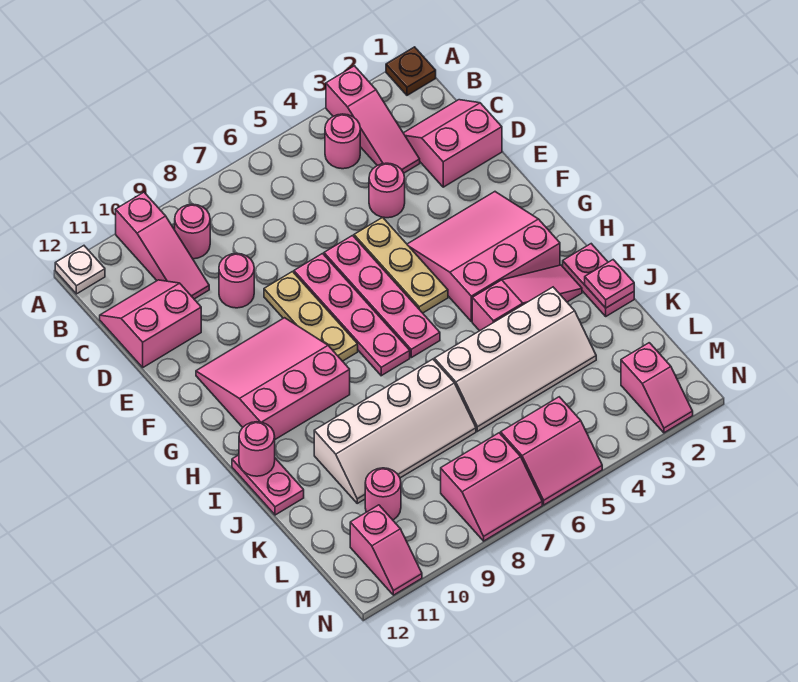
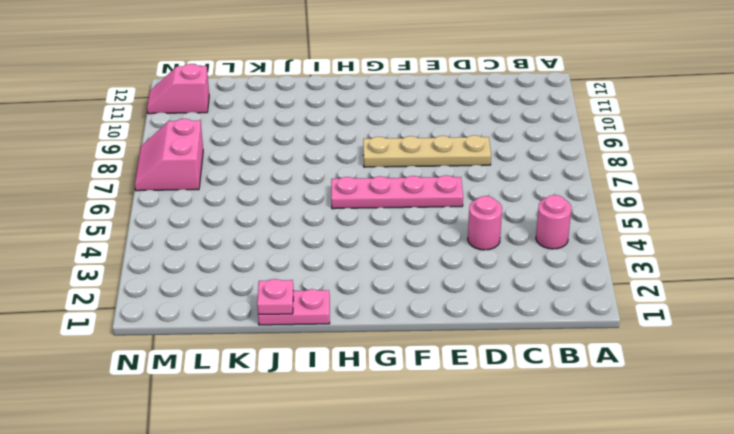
tan 1x4 plate [363,135,491,167] -> tan 1x3 plate [264,272,358,361]
none -> brown 1x1 plate [386,47,436,95]
none -> pink 1x3 slope [326,66,420,173]
none -> pink 1x3 slope [116,192,209,299]

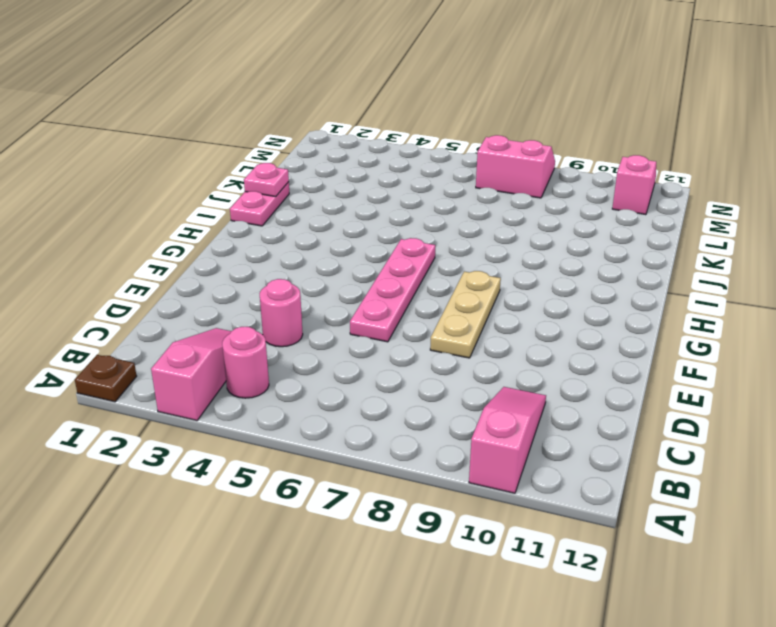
none -> white 1x1 plate [55,246,105,294]
none -> pink 1x1 round brick [175,204,210,259]
none -> pink 2x2 slope [404,100,502,187]

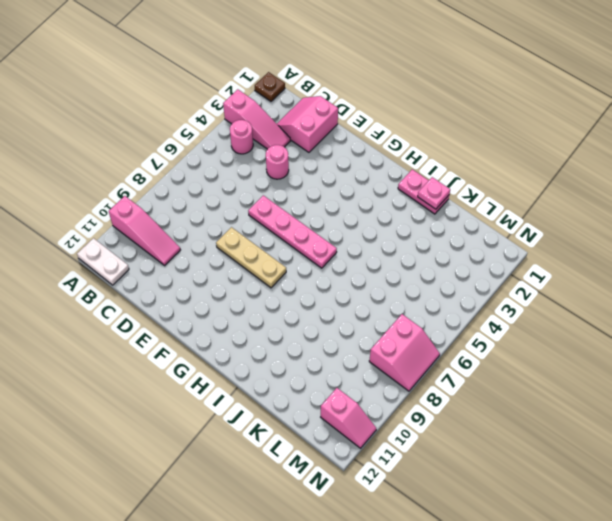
white 1x2 plate [77,238,129,285] -> white 1x1 plate [55,246,105,294]
none -> pink 1x1 round brick [175,204,210,259]
none -> pink 2x2 slope [100,280,201,367]
none -> pink 1x1 round brick [219,253,254,308]

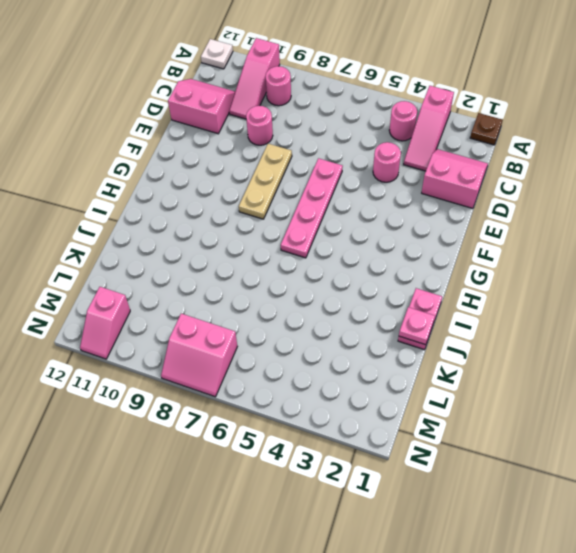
none -> tan 1x3 plate [354,217,448,313]
none -> pink 1x4 plate [294,254,410,376]
none -> pink 3x3 slope [407,192,560,322]

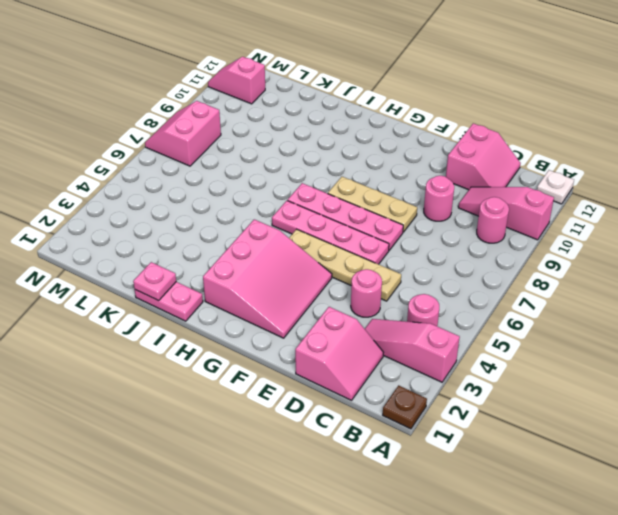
tan 1x4 plate [289,229,401,301] -> tan 1x3 plate [354,217,448,313]
none -> pink 3x3 slope [196,318,350,439]
none -> pink 1x3 slope [472,265,582,331]
none -> pink 1x2 plate [232,455,304,515]

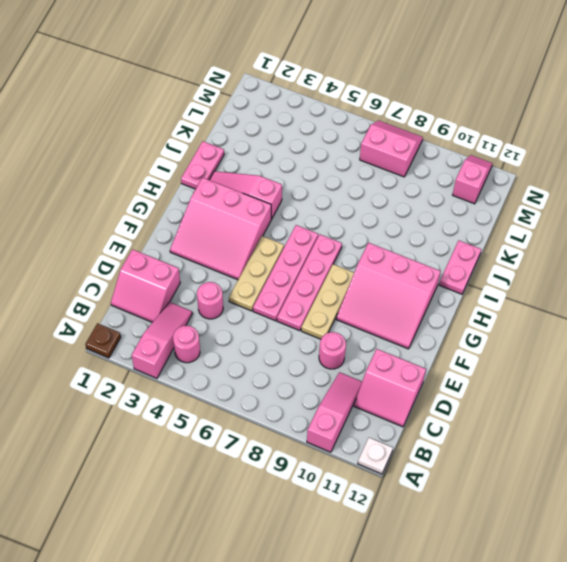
none -> pink 1x1 round brick [175,204,210,259]
none -> white 2x4 slope [434,287,596,431]
none -> white 2x4 slope [314,359,476,503]

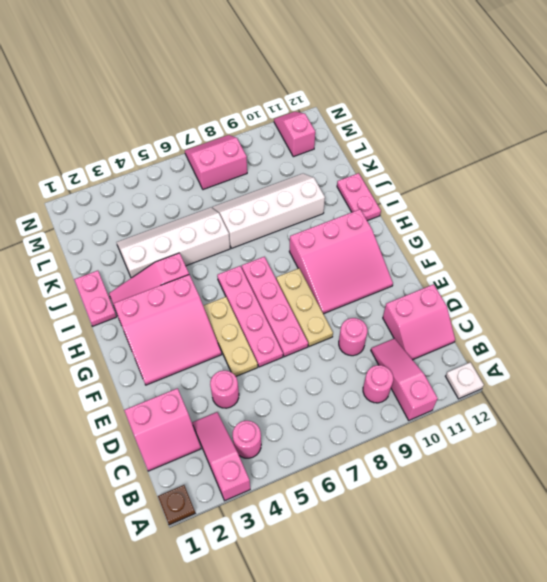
none -> pink 1x1 round brick [365,468,401,520]
none -> pink 1x2 slope [621,343,693,433]
none -> pink 2x2 slope [501,397,602,505]

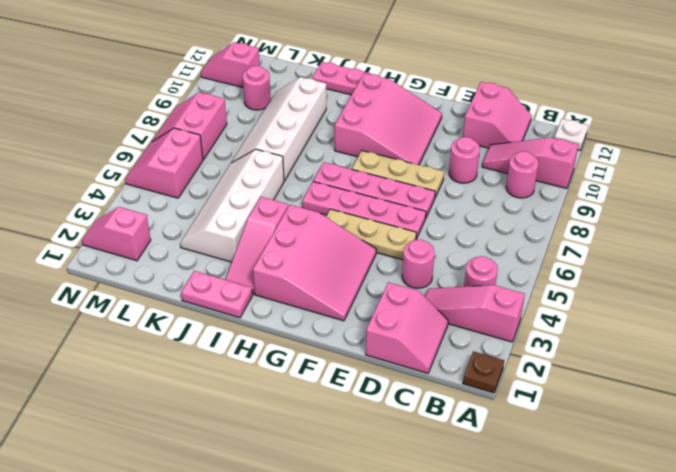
none -> pink 1x1 round brick [239,422,275,476]
none -> pink 1x1 plate [585,260,634,308]

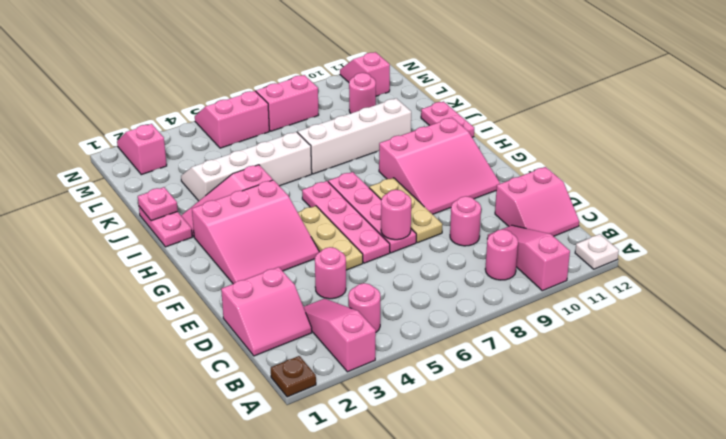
pink 1x1 round brick [381,190,411,240] -> pink 1x1 round brick moved to [239,422,275,476]

